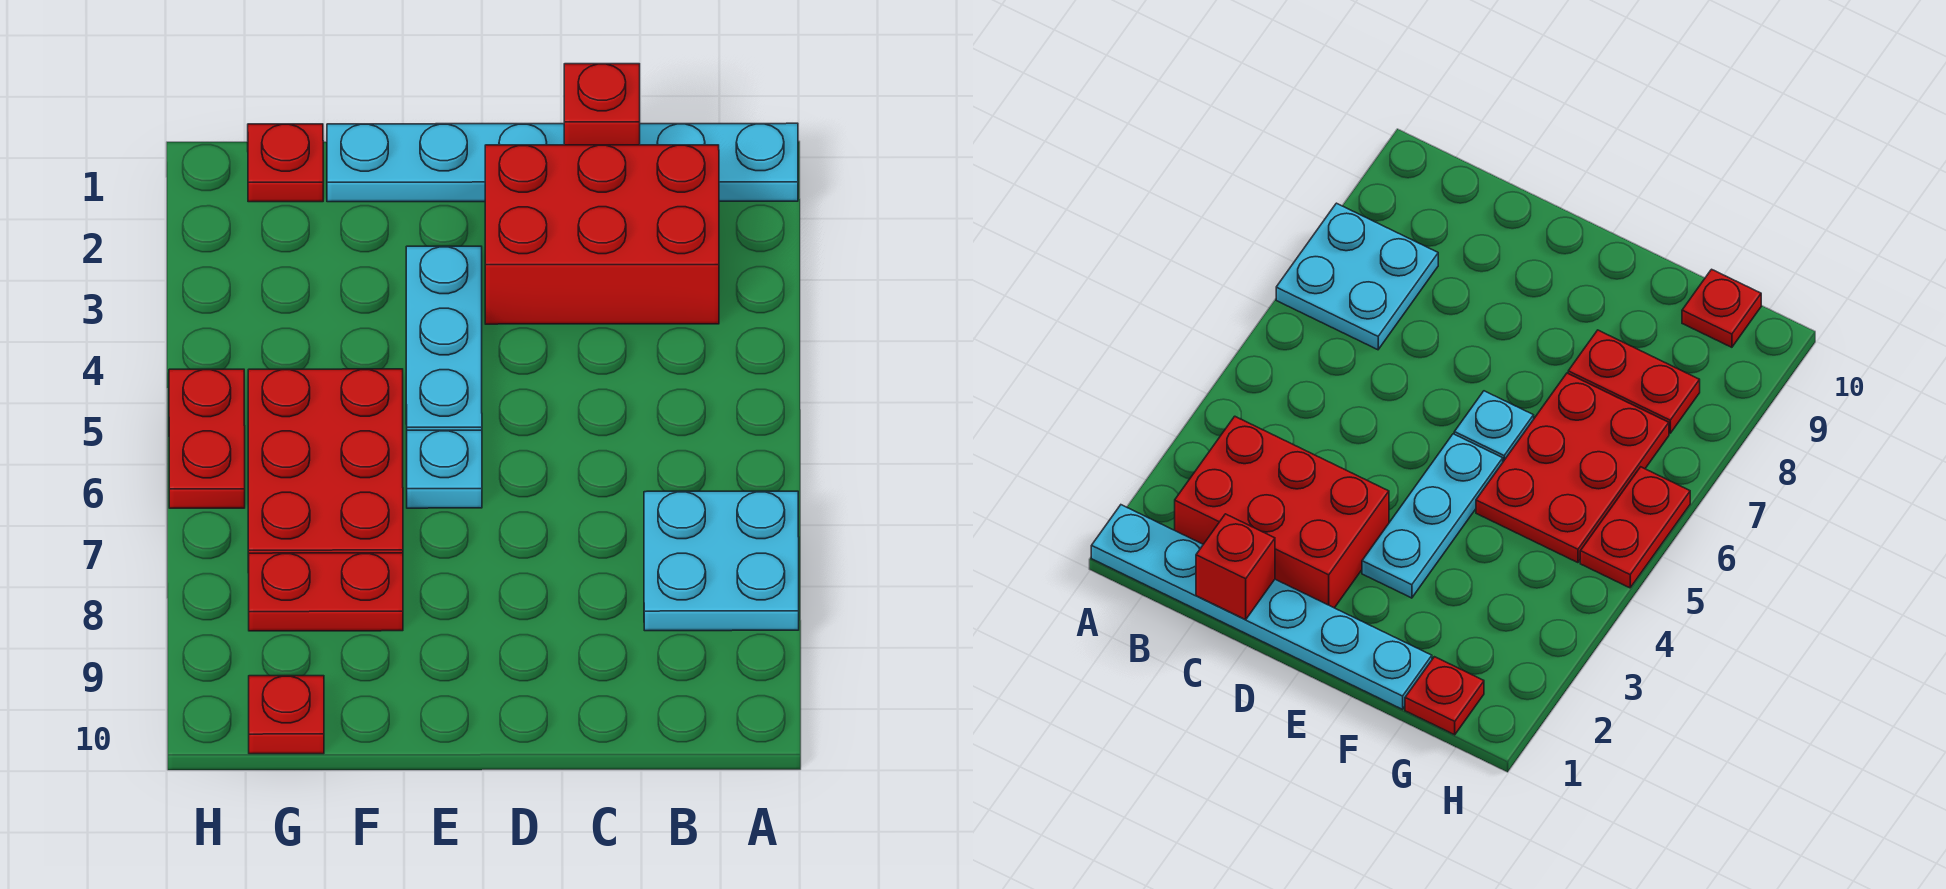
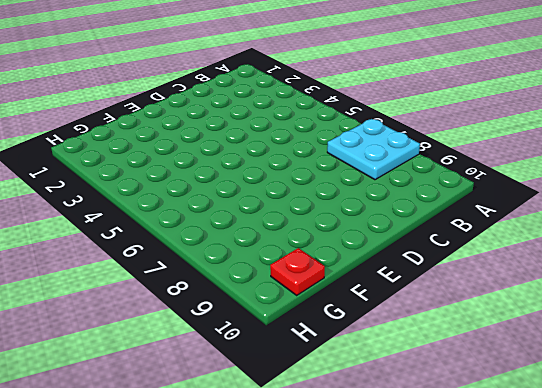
none -> cyan 1x6 plate [327,123,798,202]
none -> red 2x3 brick [485,145,719,324]

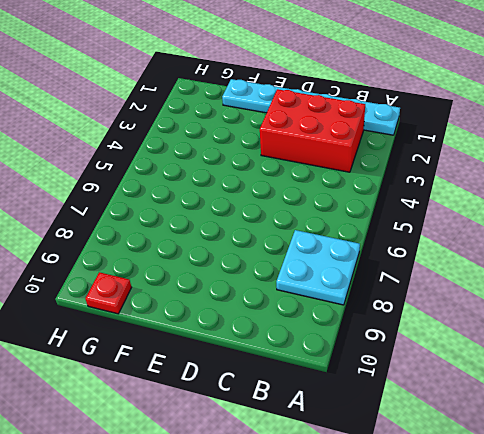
none -> cyan 1x3 plate [406,246,482,430]
none -> cyan 1x1 plate [407,430,482,508]

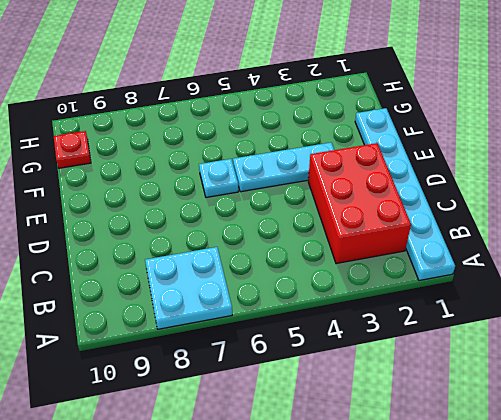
none -> red 2x3 plate [248,369,403,553]
none -> red 1x2 plate [248,553,403,631]

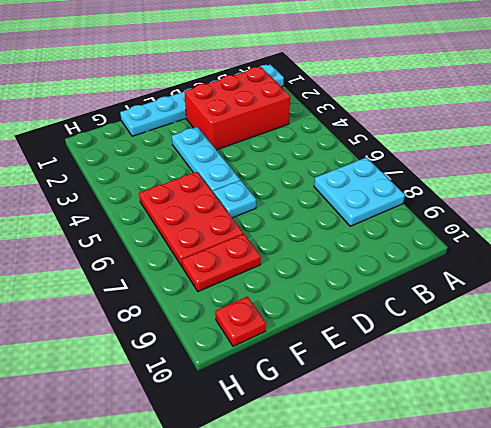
none -> red 1x1 plate [248,124,323,202]
none -> red 1x2 plate [169,369,245,508]

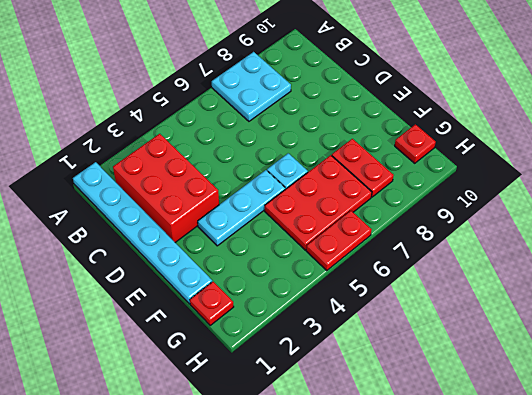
none -> red 1x1 brick [564,64,640,145]

